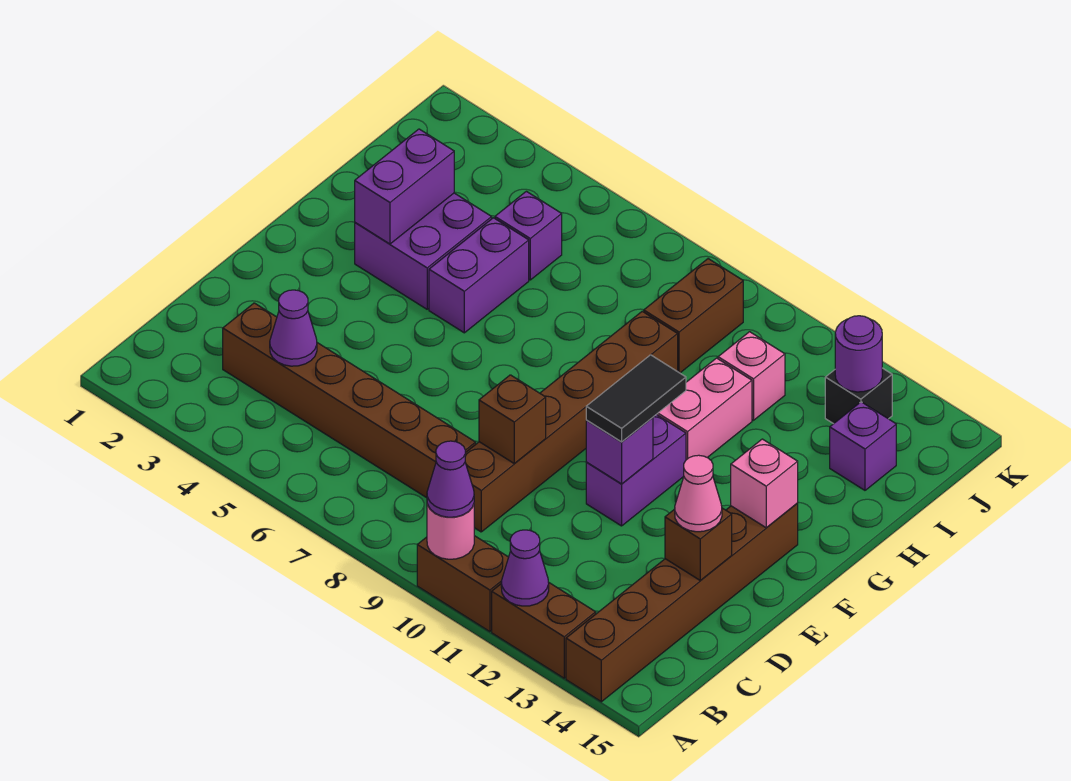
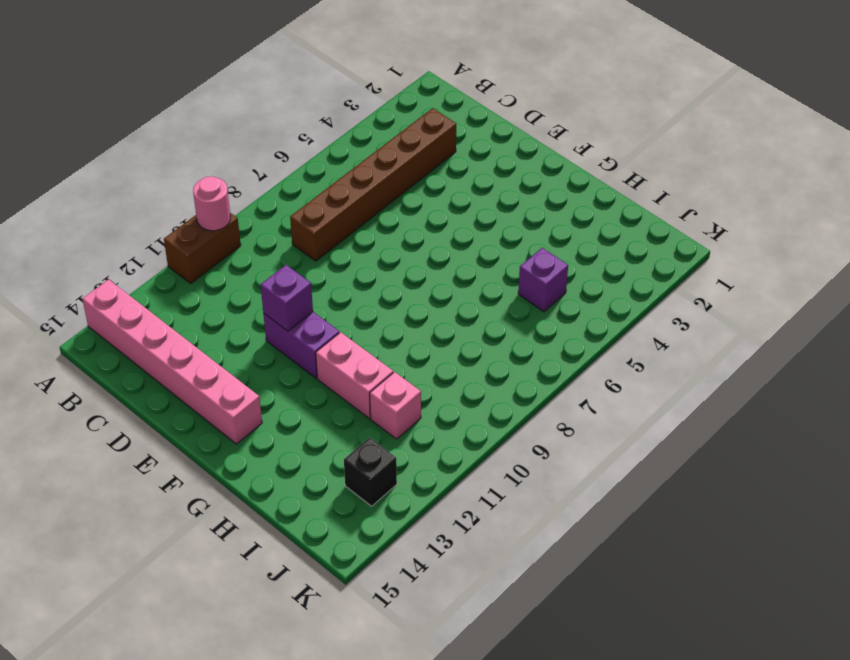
pink 1x6 brick [82,279,262,444] -> brown 1x6 brick [566,503,798,702]
none -> brown 1x2 brick [492,582,596,678]
none -> brown 1x6 brick [465,311,678,532]
none -> purple 2x2 brick [355,193,492,309]

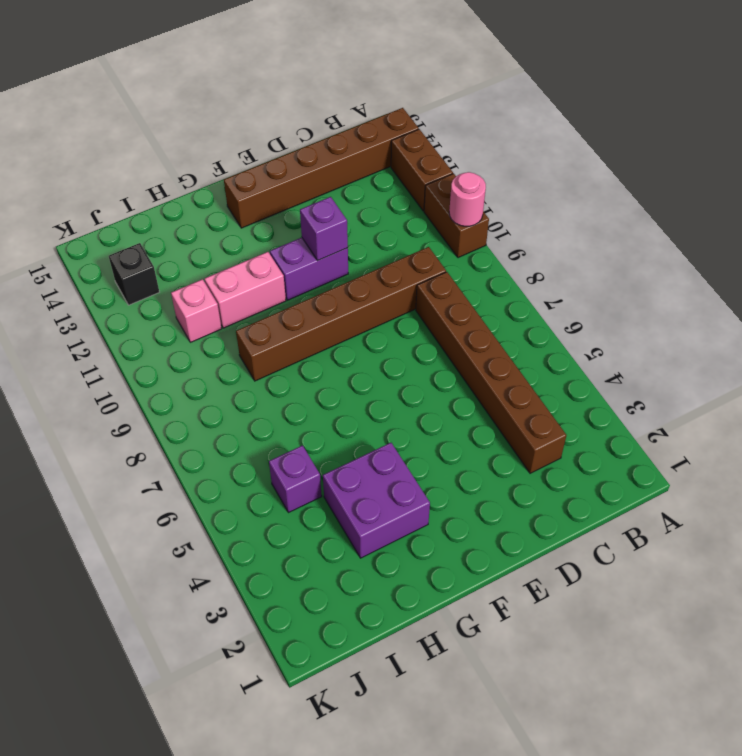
none -> purple 1x2 brick [429,218,529,333]
none -> brown 1x2 brick [644,259,743,373]
none -> purple 1x1 brick [830,402,896,490]

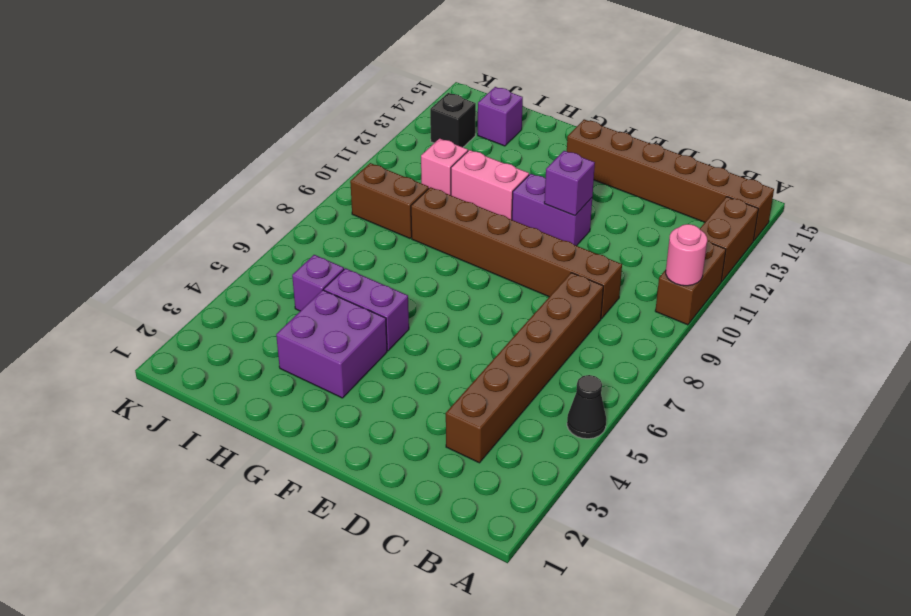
black 1x1 cone [567,375,606,439] -> none
none -> purple 1x1 cone [501,530,549,606]
none -> purple 1x1 cone [270,290,317,366]
none -> brown 1x1 brick [479,375,546,464]

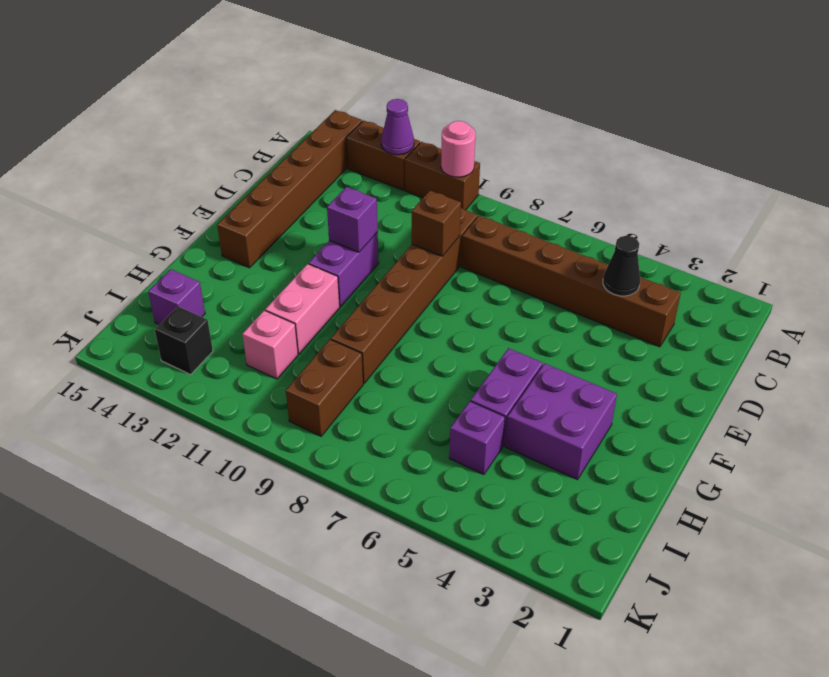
black 1x1 cone [603,236,640,296] -> purple 1x1 cone [270,290,317,366]
none -> brown 1x1 brick [665,508,732,581]
none -> pink 1x1 brick [731,439,798,528]
none -> purple 1x2 brick [355,129,454,244]

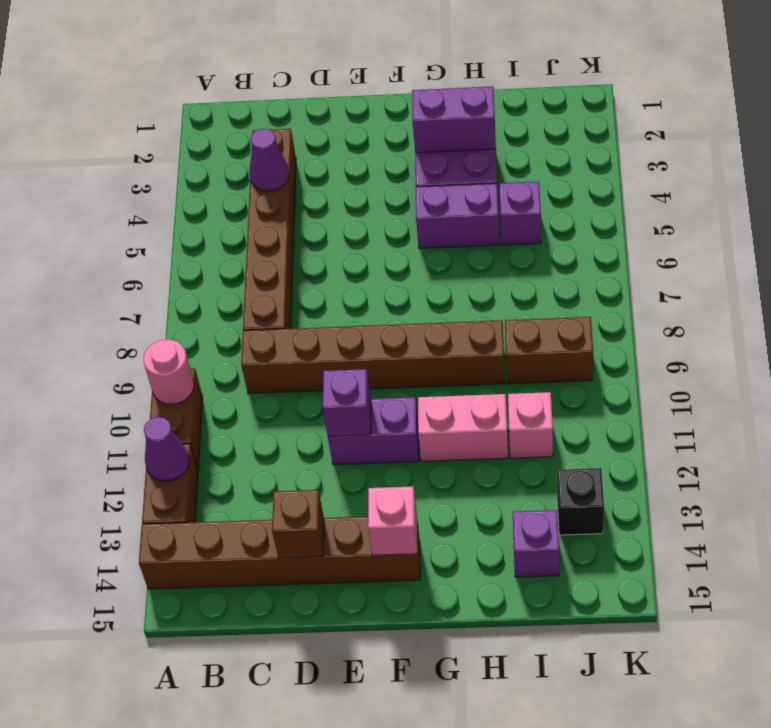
none -> brown 1x1 brick [479,375,546,464]
none -> purple 1x1 round brick [835,316,882,392]
none -> purple 1x1 cone [427,441,474,517]

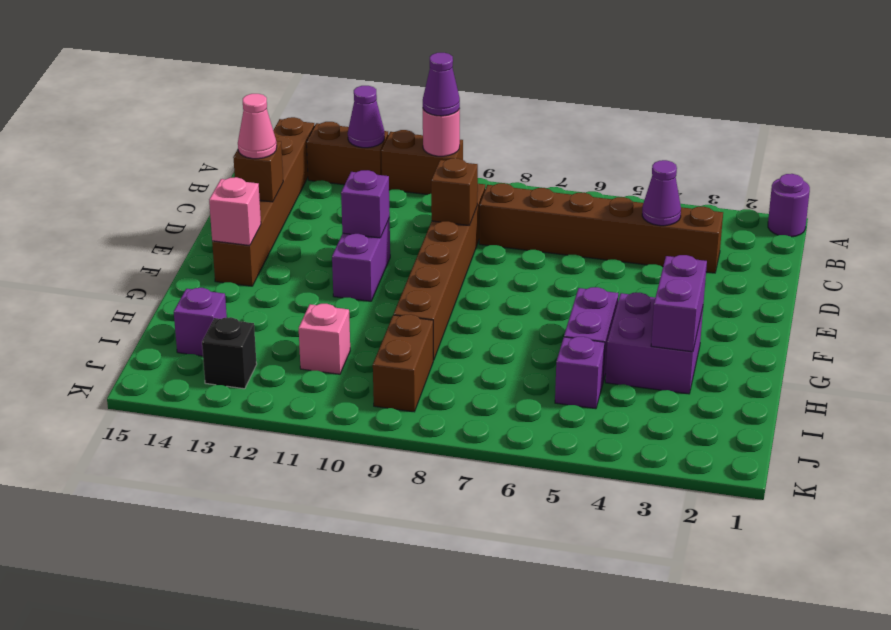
purple 1x1 round brick [768,174,810,237] -> purple 1x1 round brick moved to [835,316,882,392]
none -> pink 1x2 brick [657,358,752,460]
none -> black 1x2 tile [586,355,686,442]

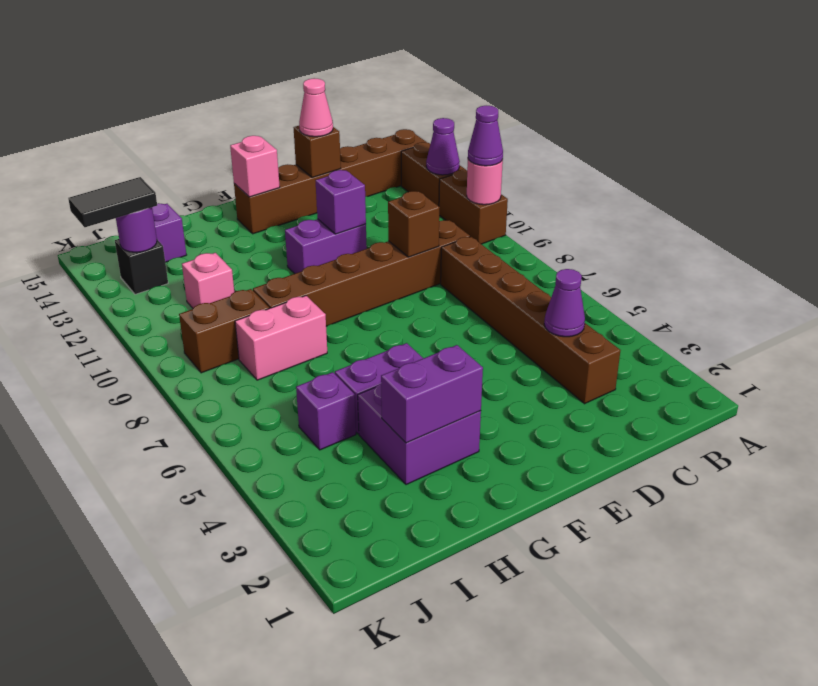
pink 1x2 brick [235,296,327,380] -> pink 1x2 brick moved to [657,358,752,460]
black 1x2 tile [68,177,157,227] -> black 1x2 tile moved to [586,355,686,442]

